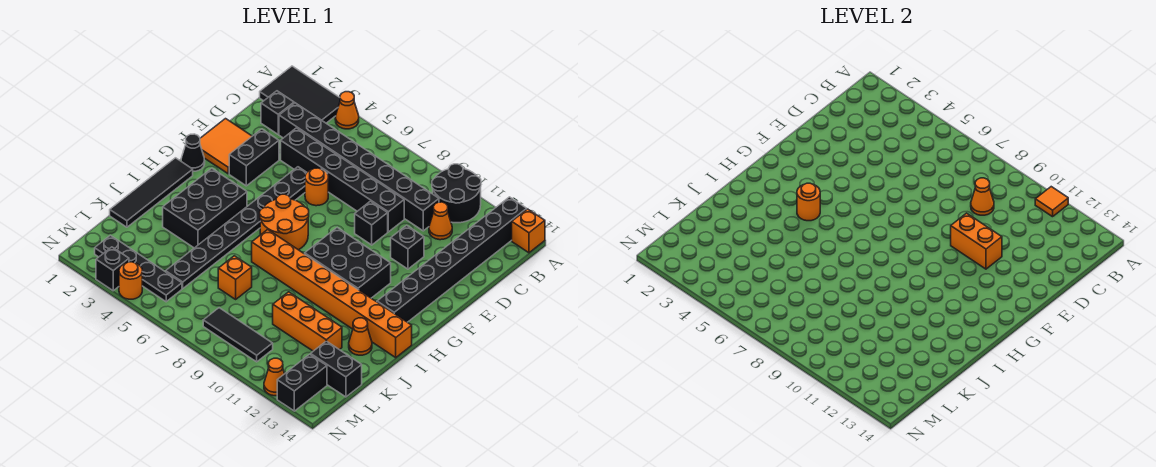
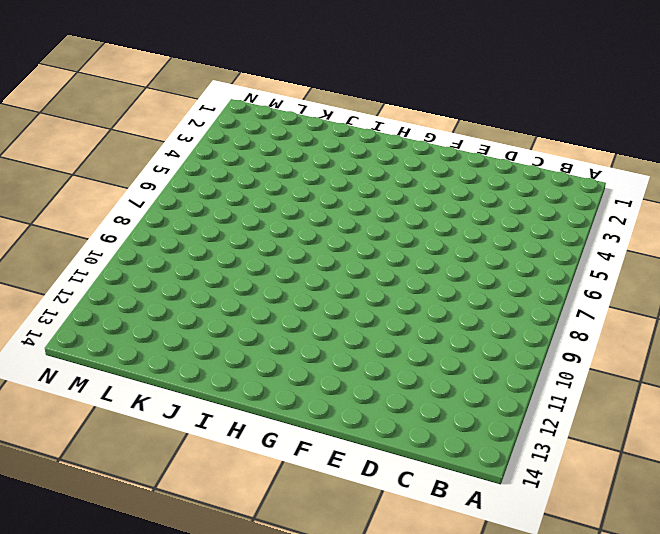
none -> black 2x3 tile [260,66,340,123]
none -> orange 1x1 cone [335,92,359,129]
none -> black 2x2 round brick [432,164,481,223]
none -> black 1x8 brick [377,197,527,322]

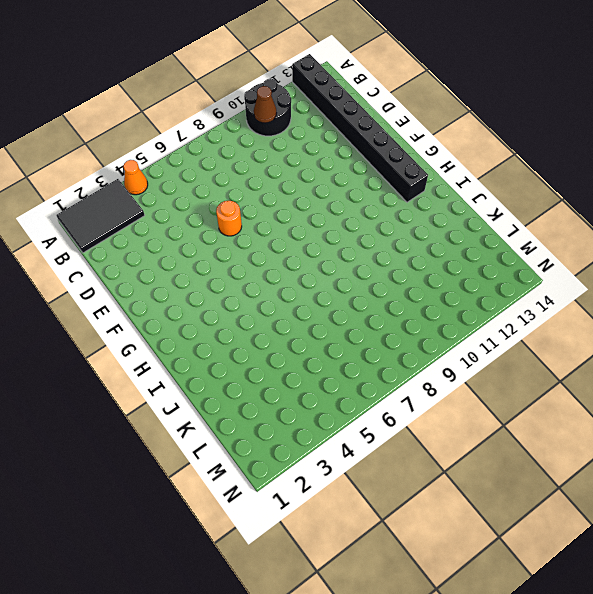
brown 1x1 cone [254,86,276,123] -> none
none -> orange 1x1 brick [512,209,545,253]
none -> black 1x1 brick [261,91,294,134]
none -> black 1x8 brick [279,103,439,231]
none -> orange 1x1 cone [429,202,452,240]

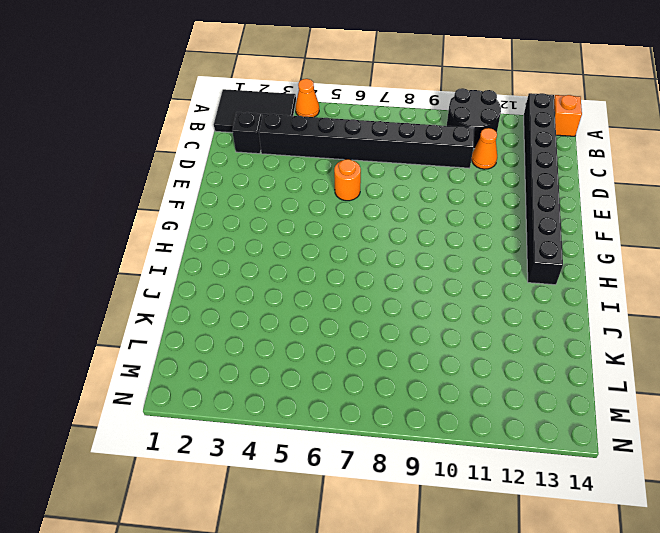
none -> black 1x6 brick [281,128,404,232]
none -> orange 2x2 tile [200,119,252,174]
none -> black 1x2 brick [229,129,279,186]
none -> black 1x8 plate [166,167,307,288]

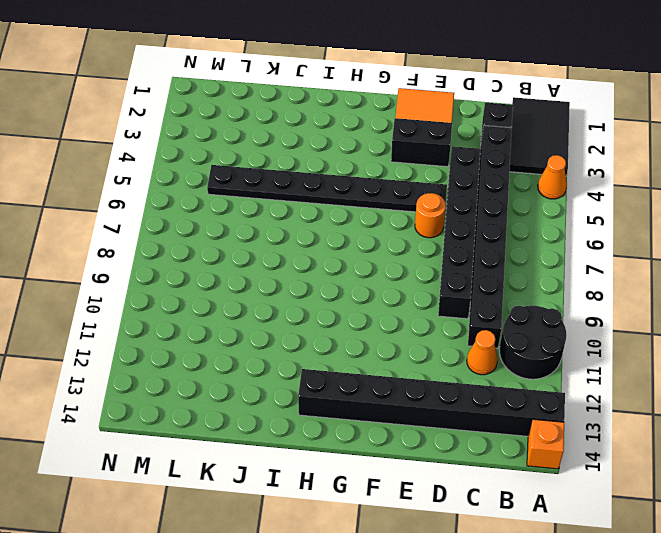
none -> black 1x1 brick [355,201,388,245]
none -> black 1x1 brick [391,225,424,269]
none -> black 1x1 cone [181,134,205,171]
none -> orange 2x2 round brick [260,194,309,250]

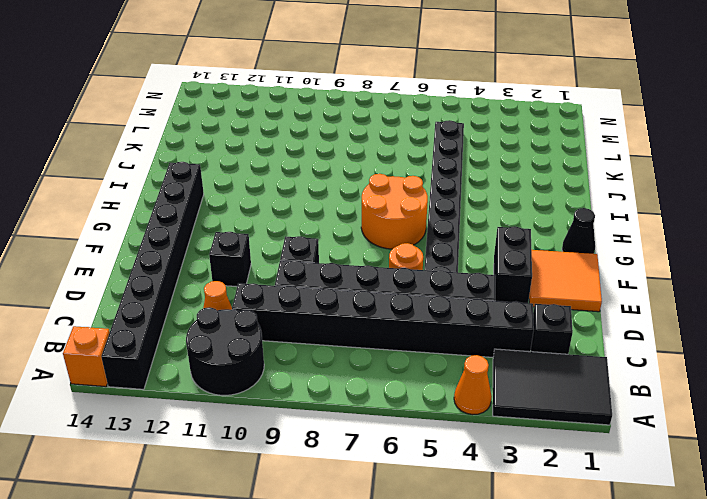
none -> black 2x3 brick [305,228,391,298]
none -> black 1x4 tile [110,158,193,227]
none -> black 2x3 brick [163,168,247,248]
none -> orange 1x8 brick [252,230,412,358]

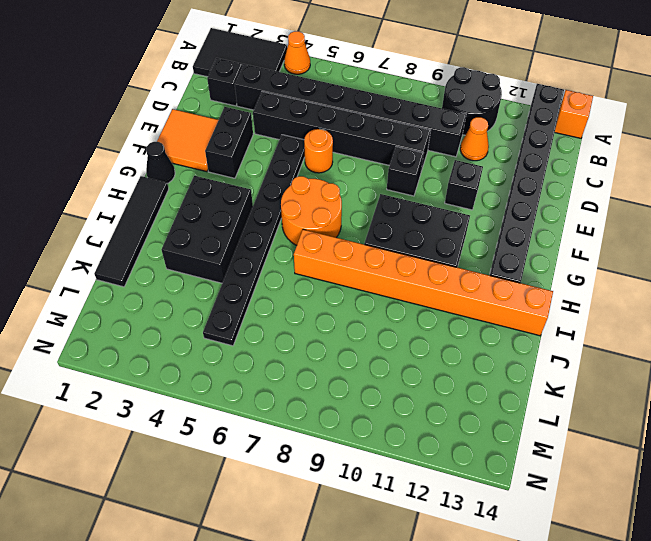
none -> orange 1x1 cone [349,318,372,355]
none -> orange 1x1 brick [218,256,252,299]
none -> orange 1x3 brick [273,292,342,351]
none -> black 1x2 brick [311,341,362,397]

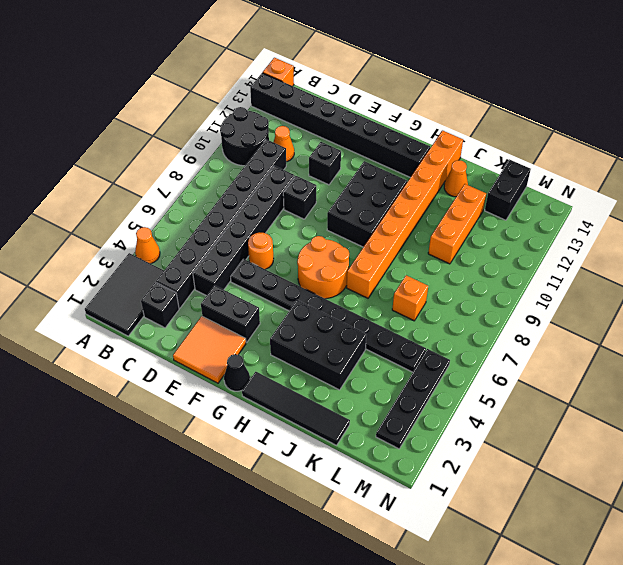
none -> black 1x3 tile [203,308,273,362]
none -> black 1x2 brick [277,354,327,411]
none -> black 1x1 brick [96,247,129,291]
none -> orange 1x1 round brick [119,262,142,299]

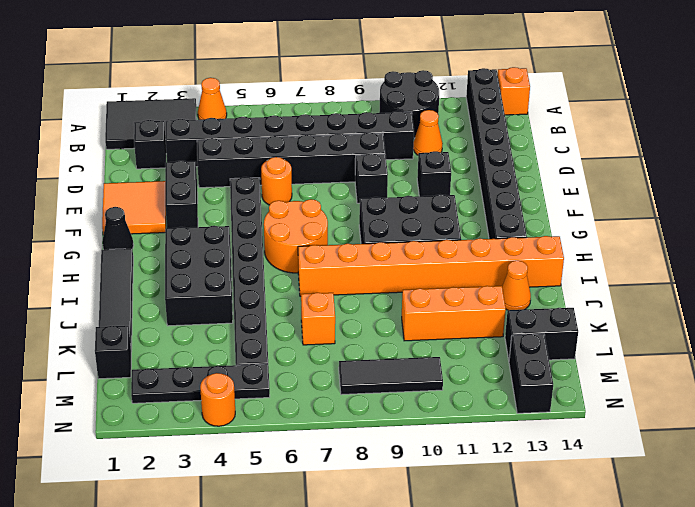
black 1x1 brick [95,326,131,379] -> black 1x1 brick moved to [96,247,129,291]
none -> orange 1x1 cone [264,358,284,396]
none -> orange 1x1 tile [1035,187,1068,217]
none -> orange 1x1 cone [971,178,994,215]
none -> orange 1x2 brick [951,213,1002,269]

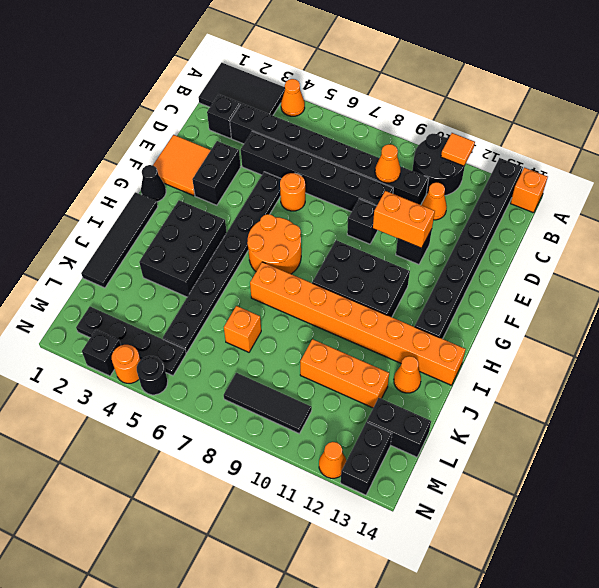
black 1x1 round brick [137,356,168,395] -> none
none -> orange 1x1 round brick [797,183,820,221]

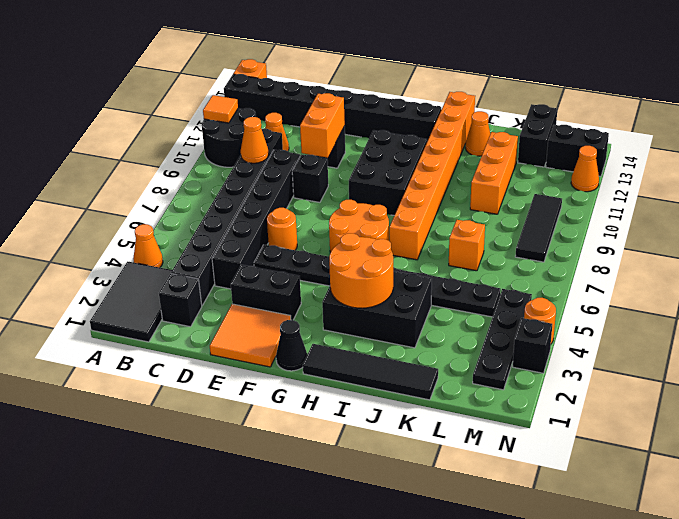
orange 2x2 round brick [329,233,393,308] -> orange 1x1 round brick [797,183,820,221]

